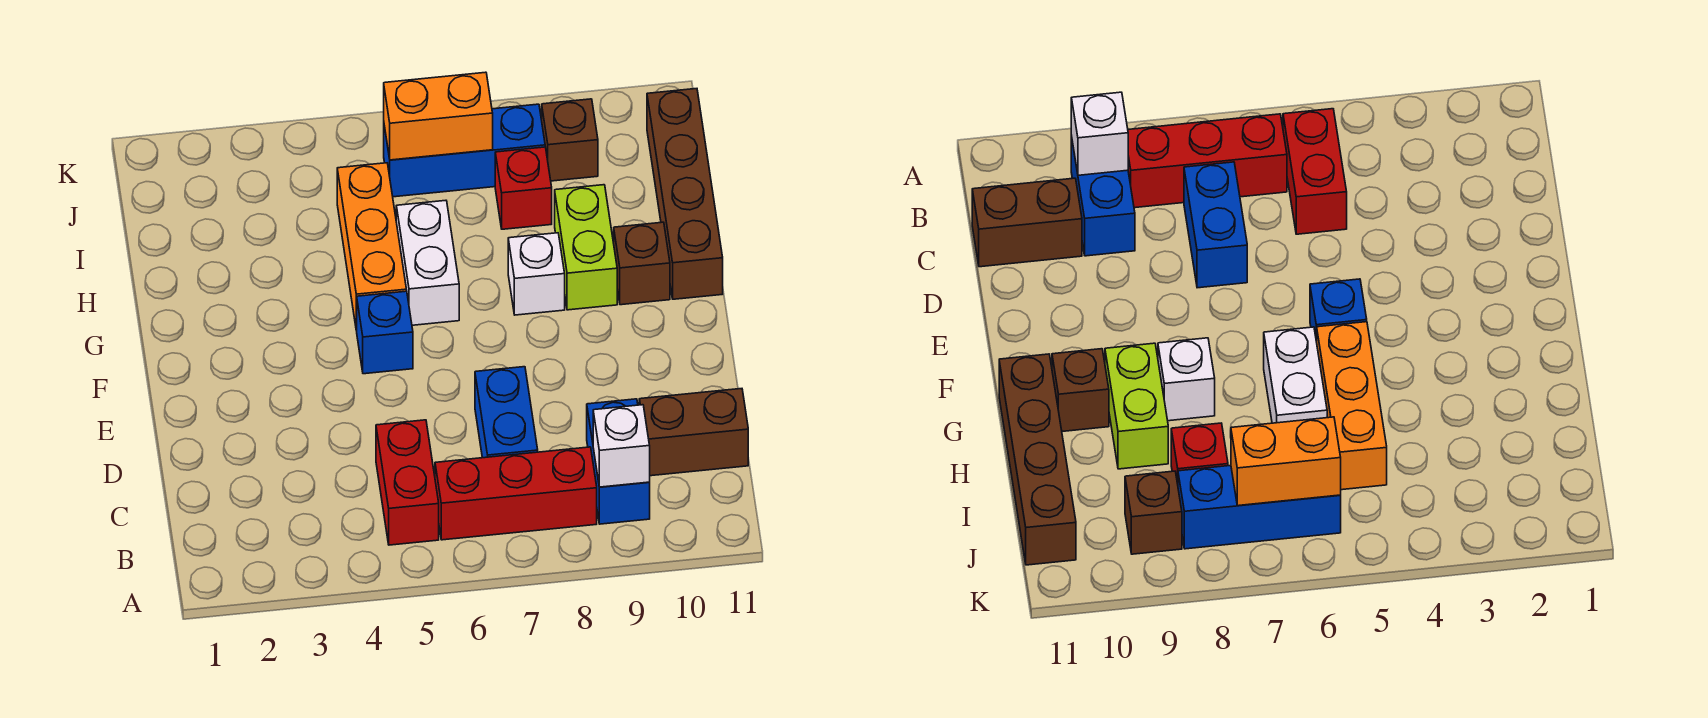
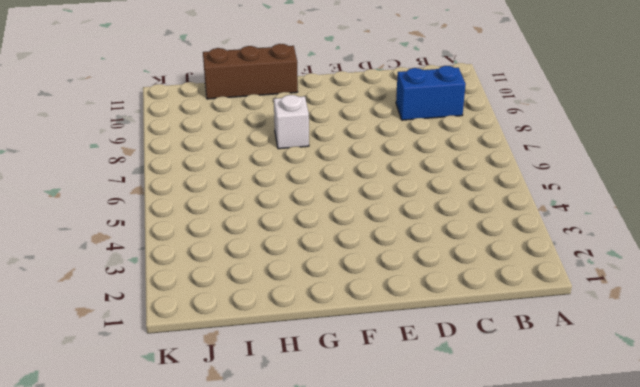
brown 1x3 brick [203,44,298,99] -> brown 1x4 brick [647,89,723,299]
none -> red 1x2 brick [376,420,439,545]
none -> red 1x3 brick [435,447,597,540]
none -> blue 1x2 brick [475,367,538,458]

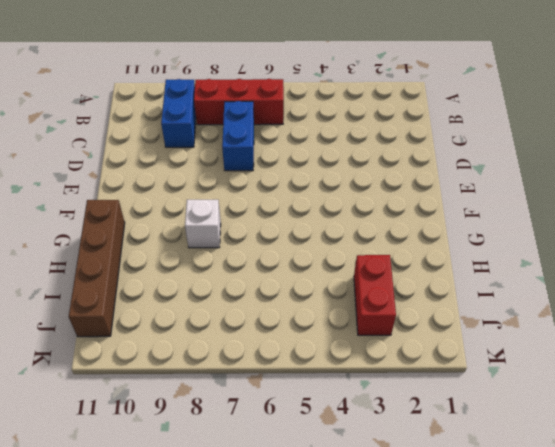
red 1x2 brick [354,255,396,335] -> red 1x2 brick moved to [376,420,439,545]
none -> brown 1x2 brick [639,389,748,476]
none -> blue 1x1 brick [357,291,413,374]
none -> orange 1x3 brick [337,163,407,331]

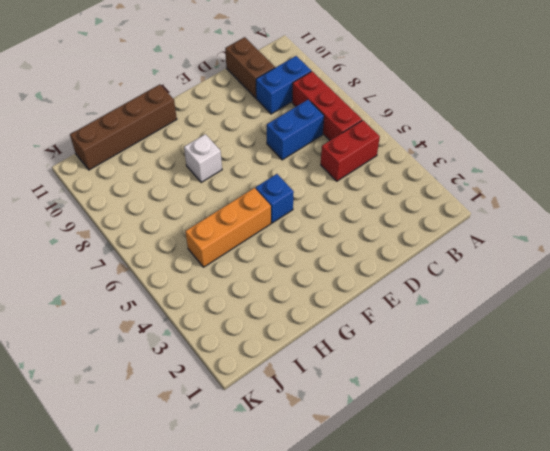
none -> white 1x2 brick [396,200,459,325]
none -> lime 1x2 brick [555,185,617,310]
none -> brown 1x1 brick [614,222,670,305]

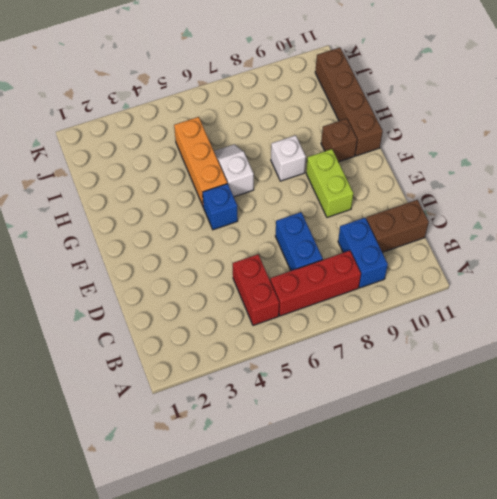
lime 1x2 brick [306,149,353,217] -> lime 1x2 brick moved to [555,185,617,310]
white 1x2 slope [214,144,254,197] -> white 1x2 brick [396,200,459,325]
none -> red 1x1 brick [495,147,552,229]
none -> blue 1x3 brick [384,104,545,197]
none -> brown 1x1 brick [542,99,598,181]

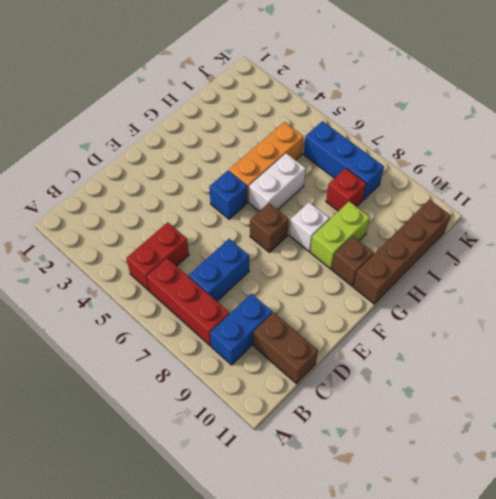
brown 1x1 brick [250,203,289,252] -> brown 1x1 brick moved to [542,99,598,181]
none -> white 1x1 brick [593,405,650,487]
none -> orange 1x2 brick [384,72,493,160]

